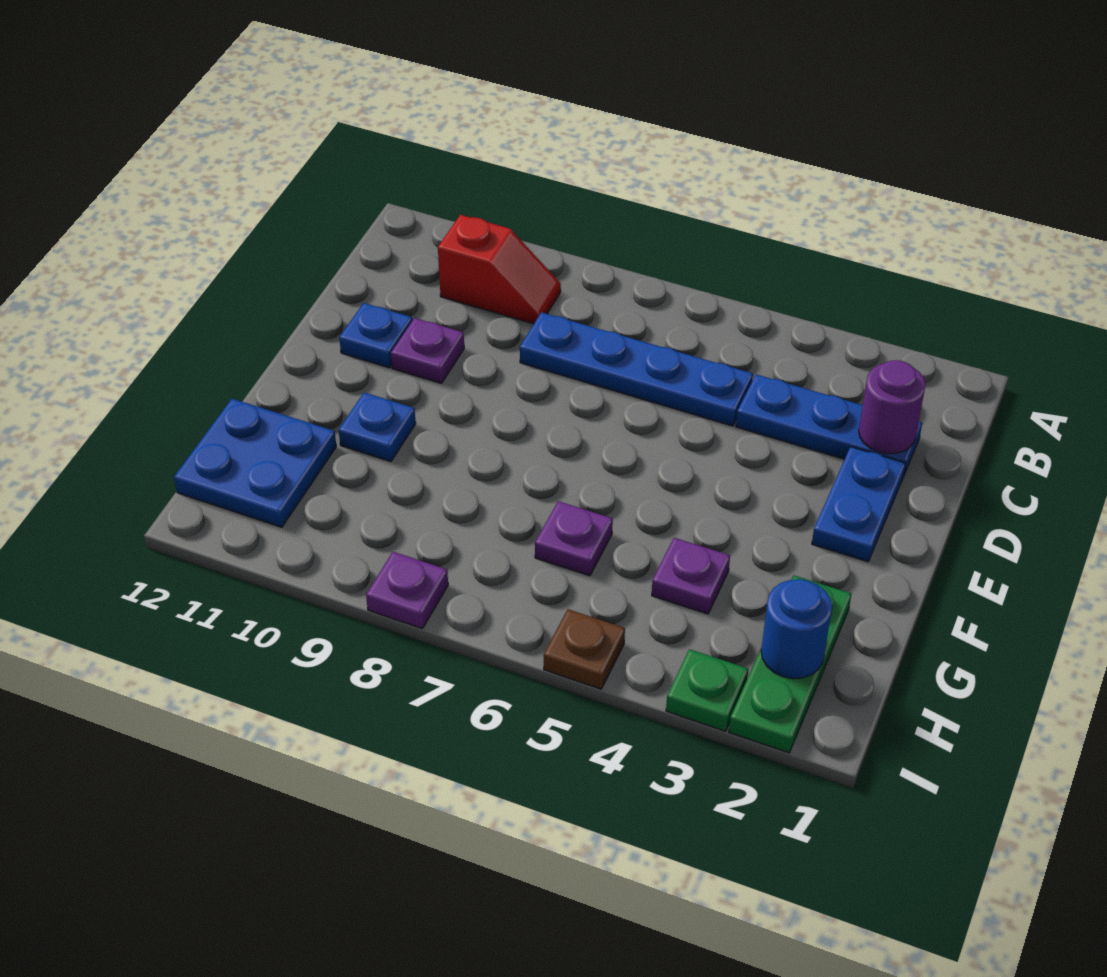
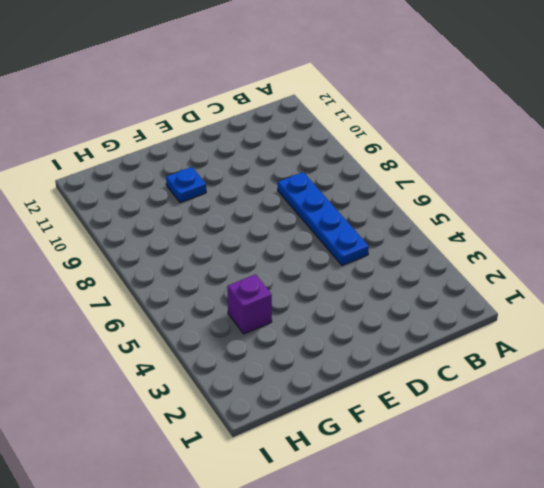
purple 1x1 brick [227,274,272,334] -> purple 1x1 plate [652,538,730,614]
none -> red 1x2 slope [438,215,561,324]
none -> blue 1x3 plate [736,374,922,476]
none -> blue 1x2 plate [812,447,906,562]

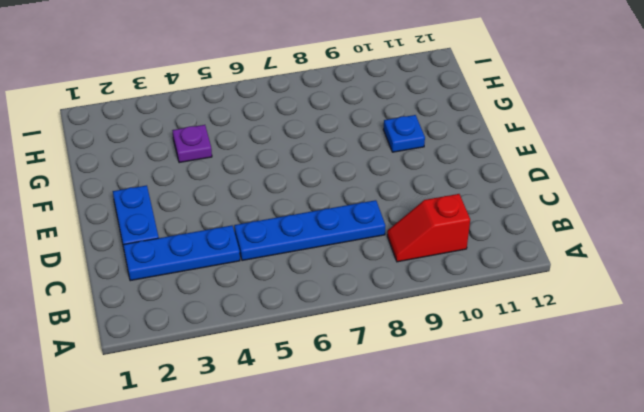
none -> purple 1x1 plate [391,318,464,383]
none -> blue 1x1 plate [339,303,412,368]
none -> green 1x3 plate [729,575,851,753]

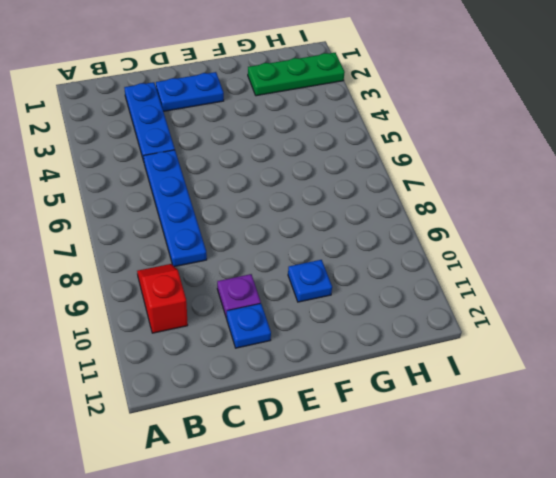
none -> purple 1x1 plate [652,538,730,614]
none -> purple 1x1 plate [535,501,613,576]
none -> blue 2x2 plate [174,399,336,527]

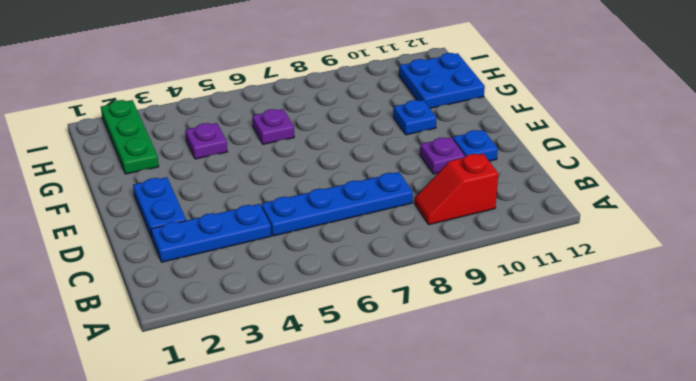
none -> green 1x1 plate [666,649,748,731]
none -> brown 1x1 plate [544,609,625,689]
none -> purple 1x1 plate [366,552,448,629]

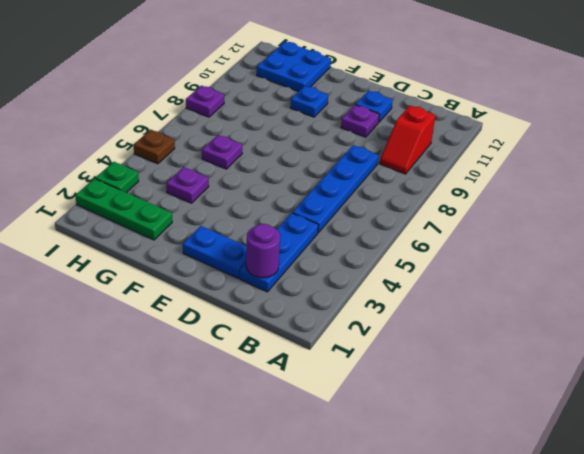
none -> blue 1x1 round brick [761,579,832,679]

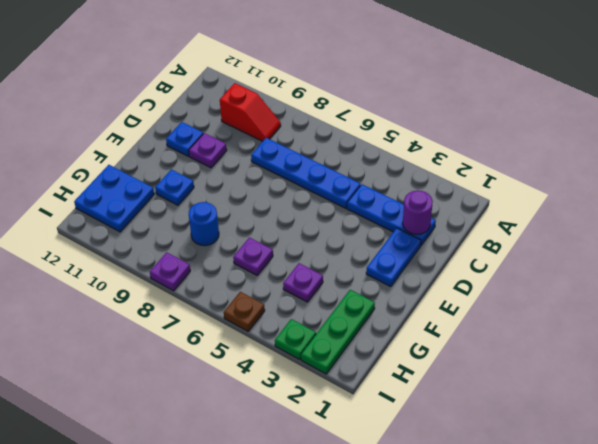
blue 1x1 round brick [189,202,219,246] -> blue 1x1 round brick moved to [761,579,832,679]

